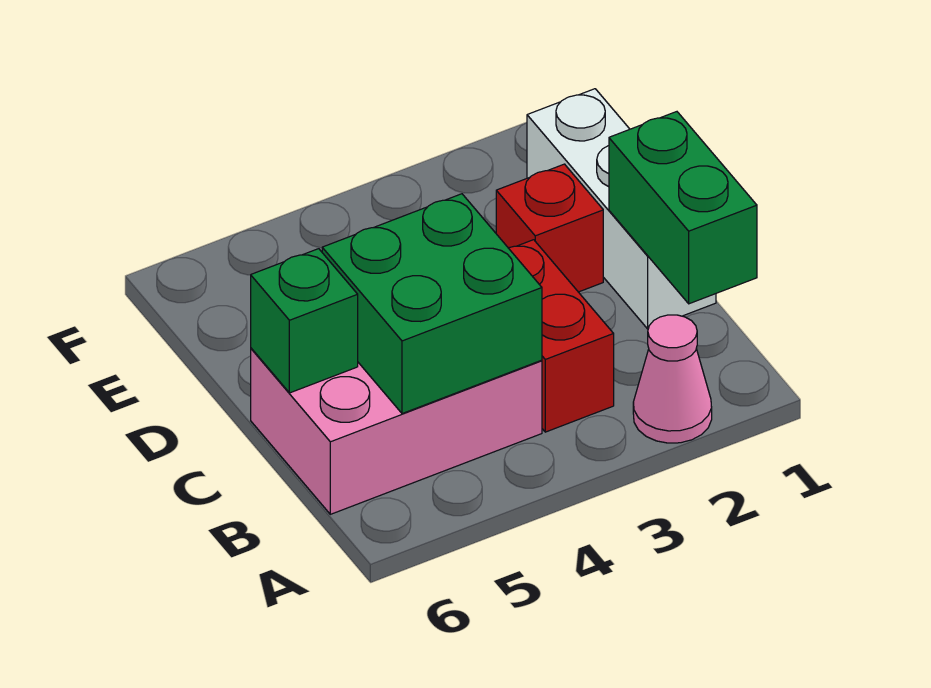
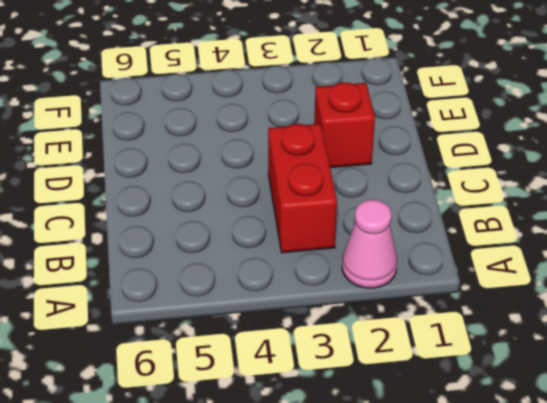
none -> pink 2x3 brick [251,348,542,514]
none -> white 1x3 brick [527,89,716,329]

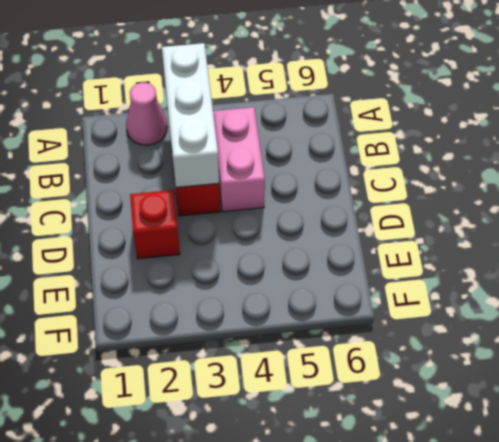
white 1x3 brick [162,43,219,188] -> white 1x3 brick moved to [527,89,716,329]
pink 1x2 brick [213,107,265,212] -> pink 2x3 brick [251,348,542,514]
none -> green 1x2 brick [609,112,757,304]
none -> green 2x2 brick [322,194,542,414]

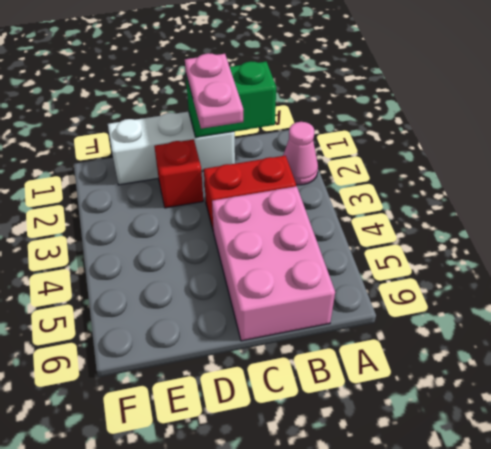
pink 1x2 plate [185,53,243,129] -> none
none -> green 2x2 brick [322,194,542,414]
none -> green 1x1 brick [251,249,358,393]

